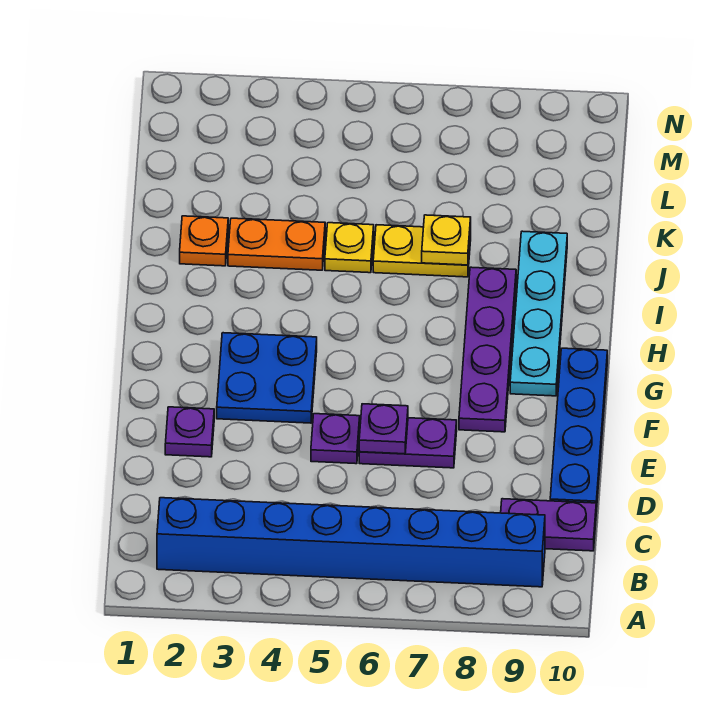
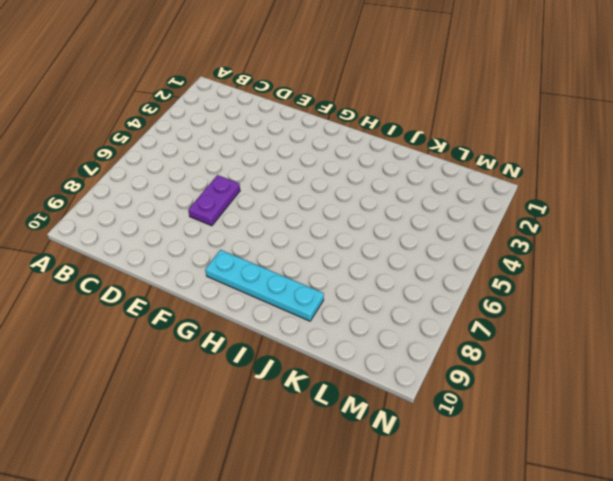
none -> blue 1x8 brick [157,498,545,587]
none -> purple 1x2 plate [501,499,596,551]
none -> blue 1x4 plate [550,348,607,511]

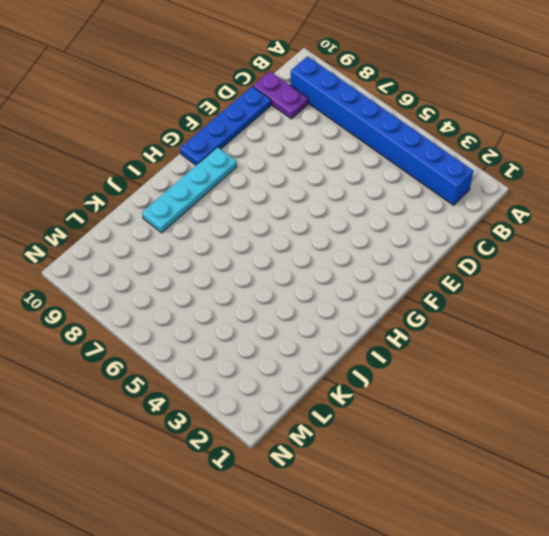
none -> purple 1x1 plate [165,407,214,457]
none -> purple 1x1 plate [311,414,360,464]
none -> purple 1x2 plate [359,418,457,468]

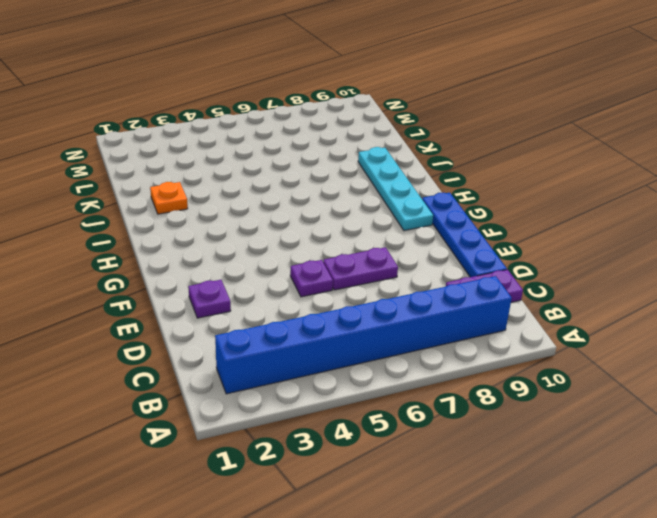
none -> blue 2x2 plate [217,333,317,423]
none -> purple 1x4 plate [459,267,516,432]
none -> orange 1x2 plate [228,218,325,270]

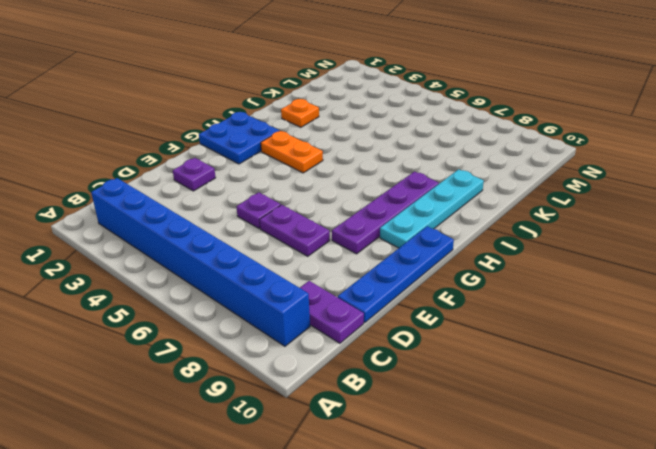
blue 2x2 plate [199,112,279,164] -> blue 2x2 plate moved to [217,333,317,423]
orange 1x2 plate [261,131,323,173] -> orange 1x2 plate moved to [228,218,325,270]
none -> yellow 1x1 plate [325,223,374,273]
none -> yellow 1x2 plate [373,225,471,277]
none -> purple 1x1 plate [359,404,408,454]

